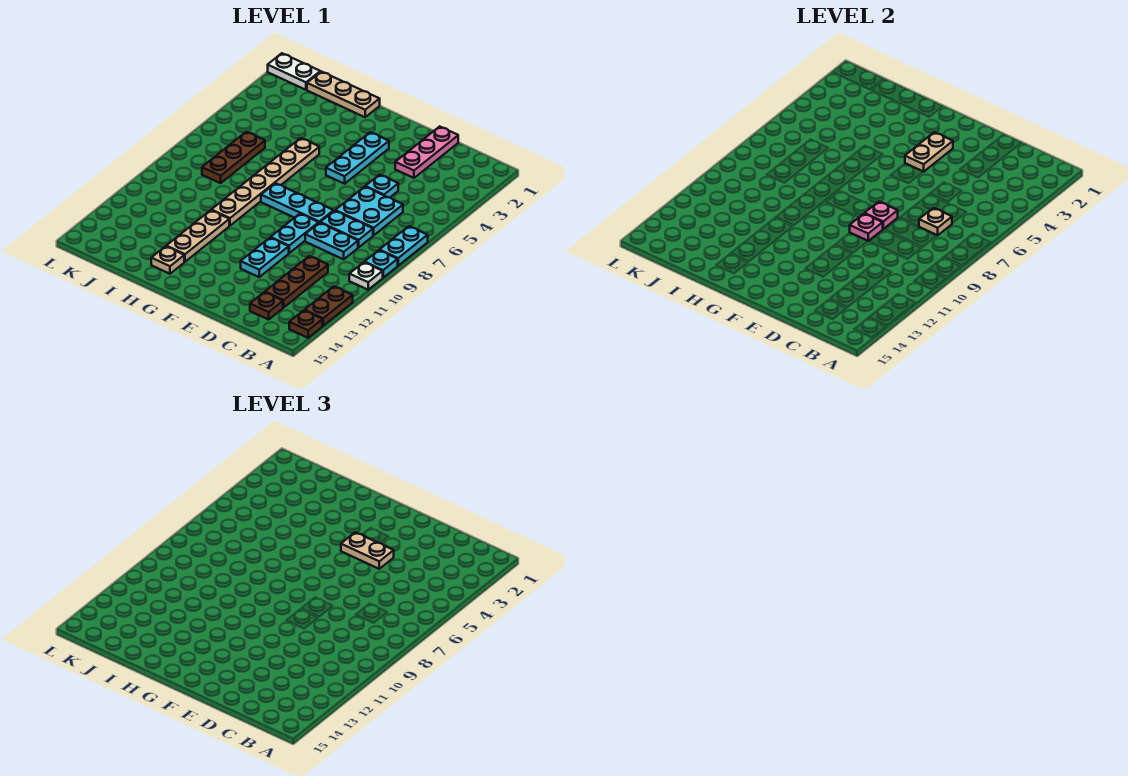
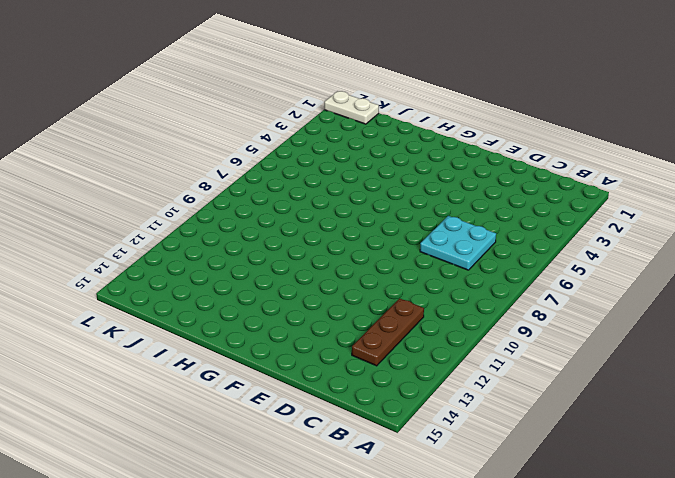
none -> cyan 1x2 plate [380,226,428,265]
none -> cyan 1x1 plate [365,250,398,278]
none -> white 1x1 plate [349,262,383,290]

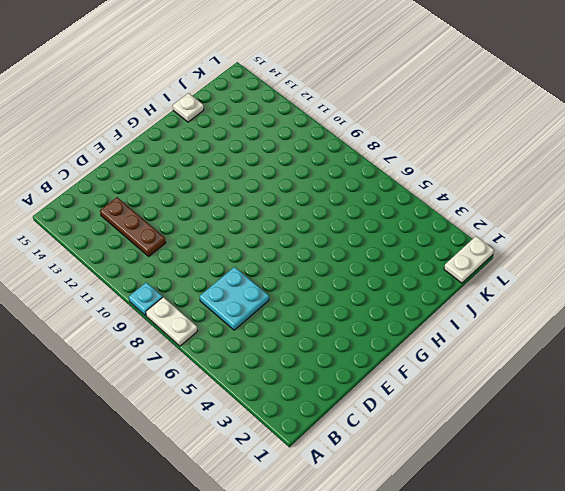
white 1x2 plate [146,297,197,346] -> cyan 1x2 plate [380,226,428,265]
white 1x1 plate [173,93,204,122] -> white 1x1 plate moved to [349,262,383,290]
none -> brown 1x2 plate [304,286,353,326]
none -> brown 1x1 plate [289,310,322,338]
none -> cyan 1x2 plate [320,211,373,247]

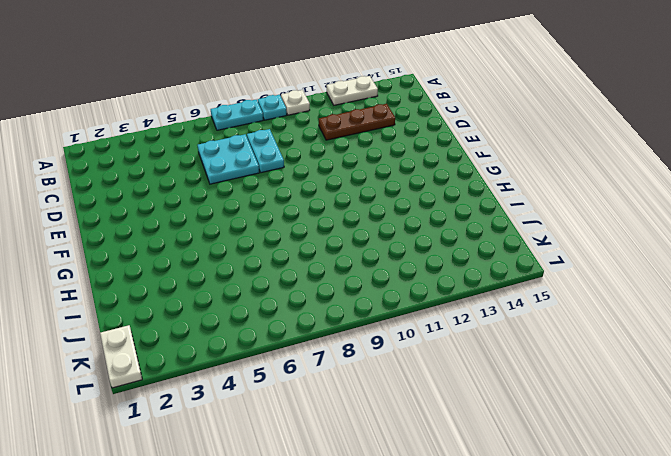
white 1x2 plate [326,76,378,105] -> brown 1x2 plate [304,286,353,326]
none -> brown 1x1 plate [289,310,322,338]
none -> cyan 1x2 plate [305,223,358,259]
none -> brown 1x1 plate [250,292,283,320]

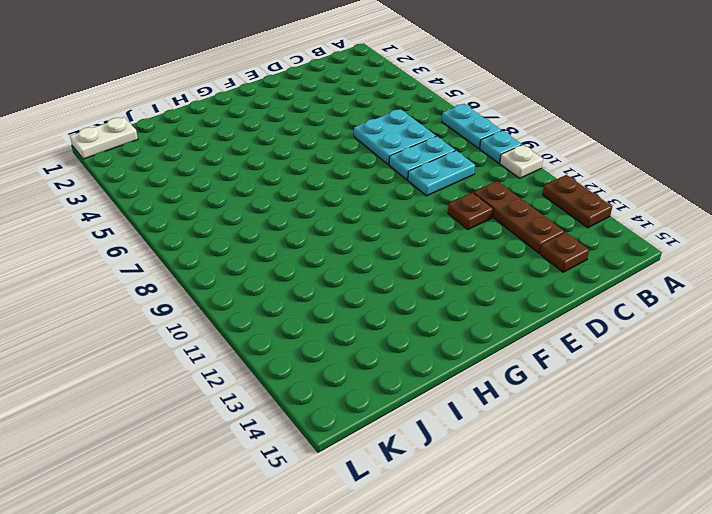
brown 1x1 plate [448,192,493,230] -> brown 1x1 plate moved to [289,310,322,338]
none -> pink 1x3 plate [395,126,458,178]
none -> cyan 1x1 plate [365,175,398,198]
none -> cyan 1x3 plate [261,183,334,223]

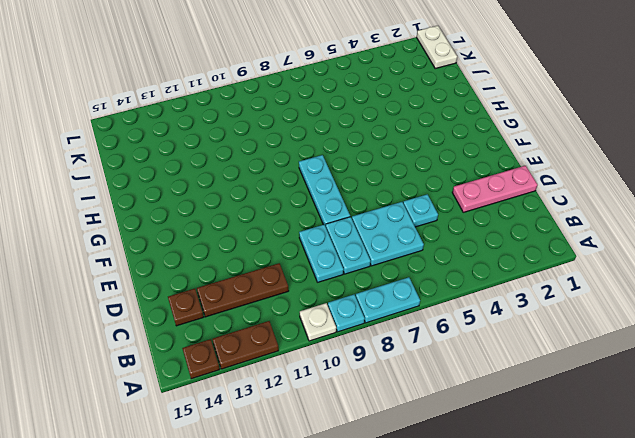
none -> cyan 1x2 plate [271,214,319,253]
none -> cyan 1x2 plate [241,238,289,277]
none -> cyan 1x3 plate [326,132,389,184]

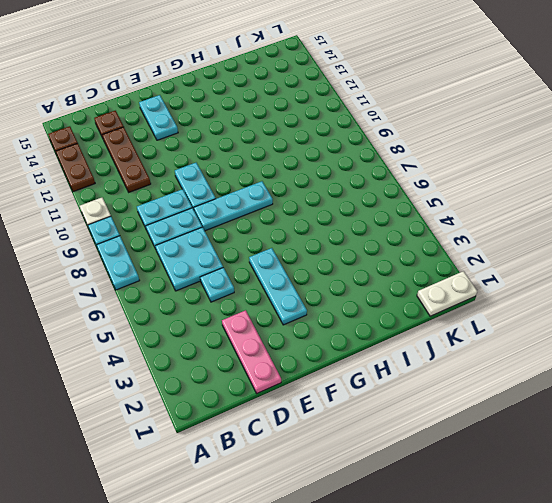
cyan 1x2 plate [139,95,178,140] -> cyan 1x2 plate moved to [241,238,289,277]
none -> tan 1x3 plate [307,72,380,117]
none -> tan 1x6 plate [212,138,319,226]
none -> tan 1x3 plate [166,210,229,262]

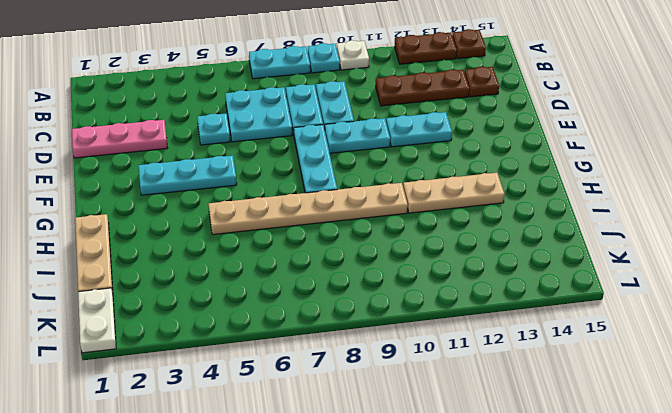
none -> tan 1x1 plate [151,246,184,274]
none -> brown 1x3 plate [202,132,265,183]
none -> tan 1x1 plate [919,208,952,235]

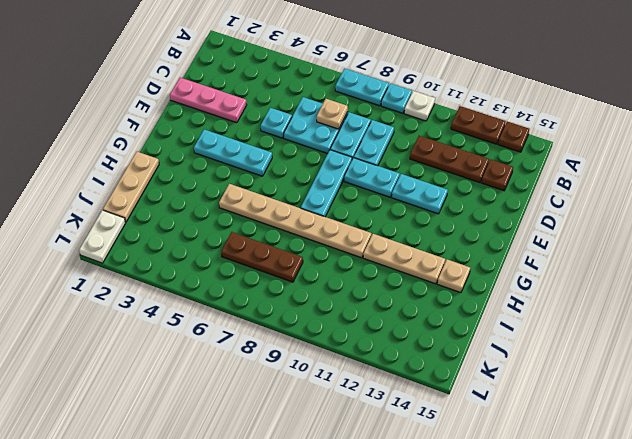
none -> pink 1x1 plate [865,202,898,229]
none -> pink 1x1 plate [850,214,883,241]
none -> tan 1x2 plate [905,132,953,172]

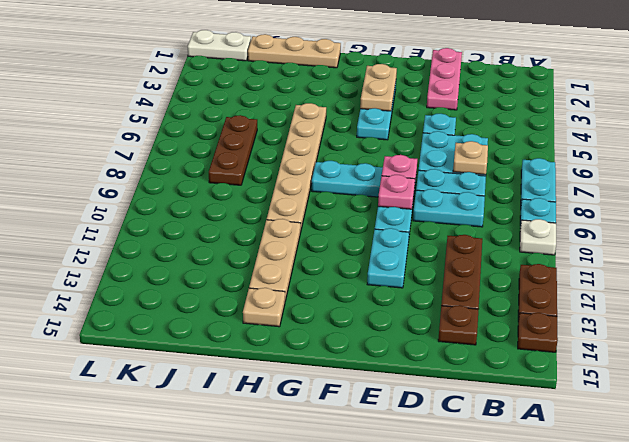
none -> tan 1x2 plate [341,532,394,569]

